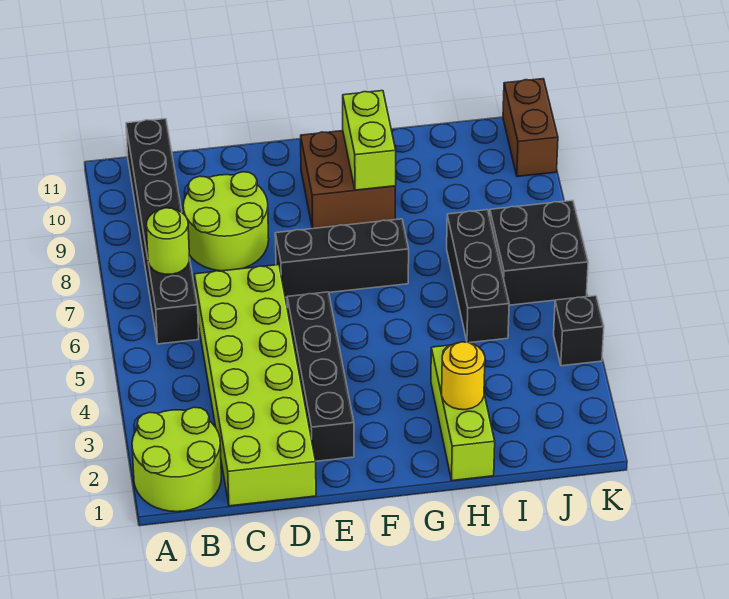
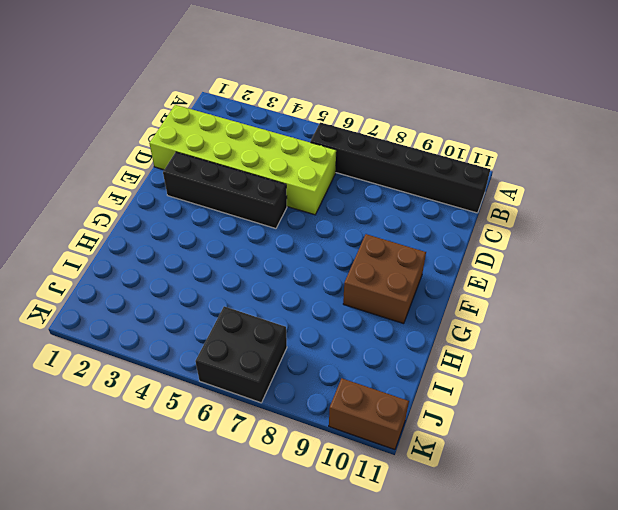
none -> lime 2x2 round brick [132,407,221,512]
none -> lime 2x2 round brick [183,172,269,271]
none -> black 1x3 brick [275,219,409,297]

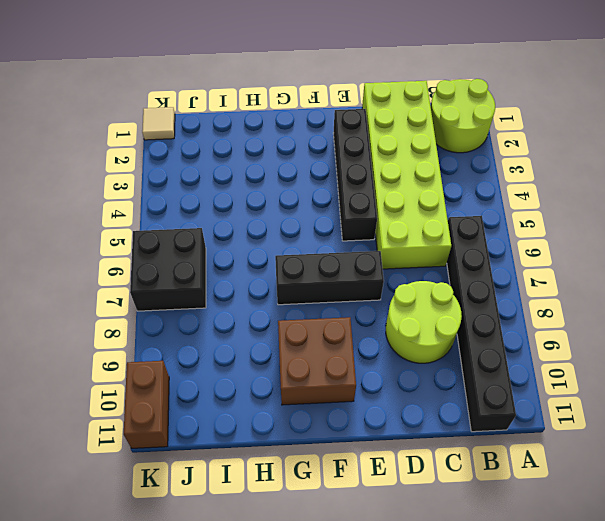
tan 1x1 tile [142,107,175,140] -> none
none -> lime 1x3 brick [431,343,495,481]
none -> black 1x3 brick [447,210,509,343]
none -> black 1x1 brick [554,296,604,366]

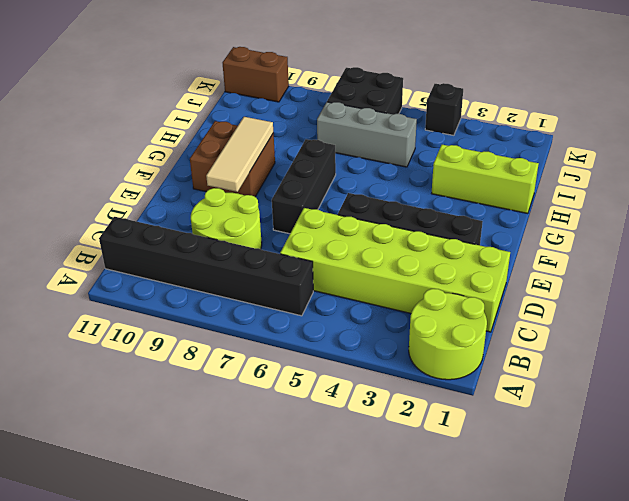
tan 1x3 tile [206,117,273,192] -> lime 1x2 brick [343,91,396,190]
grey 1x3 brick [317,102,417,167] -> black 1x3 brick [447,210,509,343]
none -> lime 1x1 round brick [146,208,189,274]
none -> yellow 1x1 round brick [442,342,485,410]

